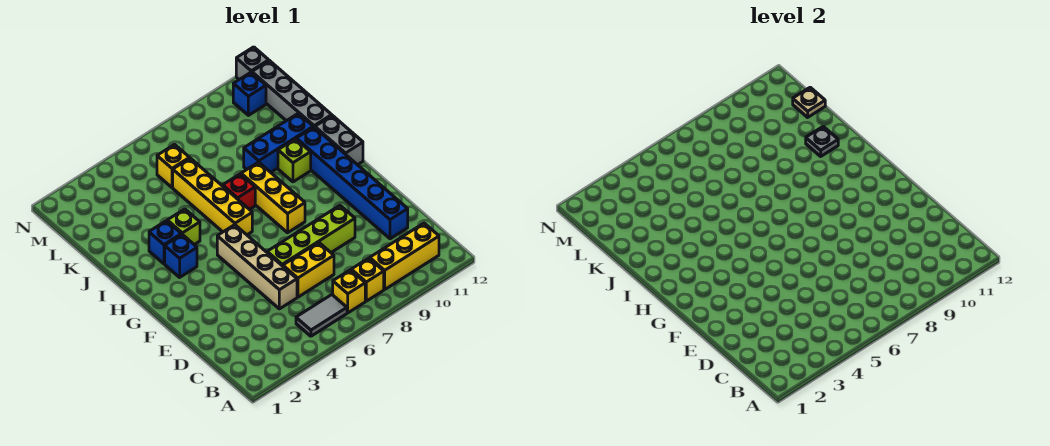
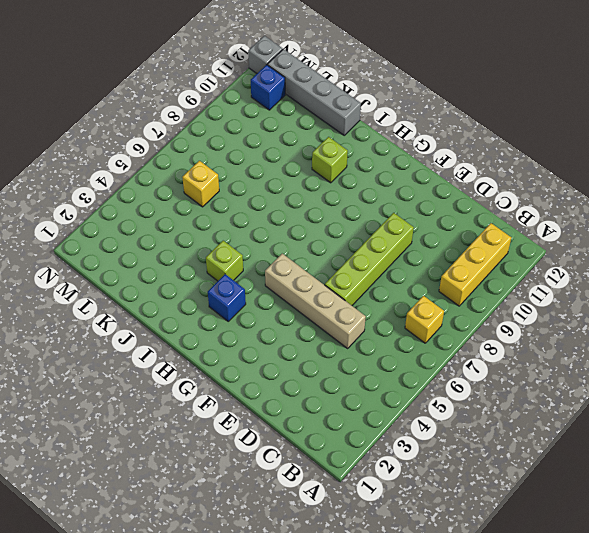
none -> grey 1x2 tile [296,295,347,336]
none -> yellow 1x1 brick [351,258,384,301]
none -> yellow 1x2 brick [283,243,334,297]

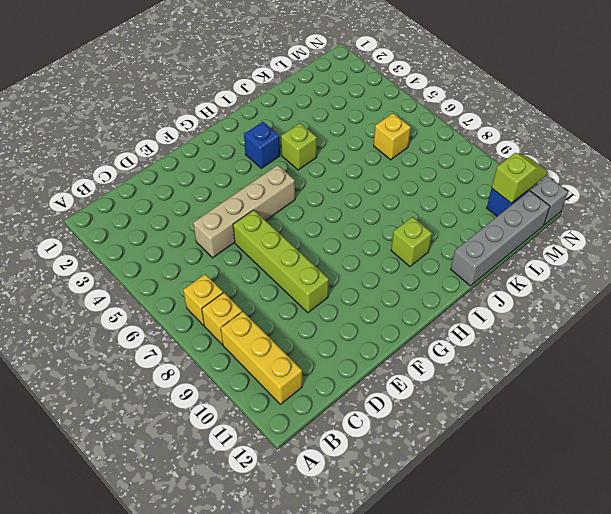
lime 1x2 slope [492,153,548,203] -> none
none -> grey 1x2 tile [296,295,347,336]
none -> yellow 1x2 brick [283,243,334,297]
none -> blue 1x6 brick [296,127,408,239]

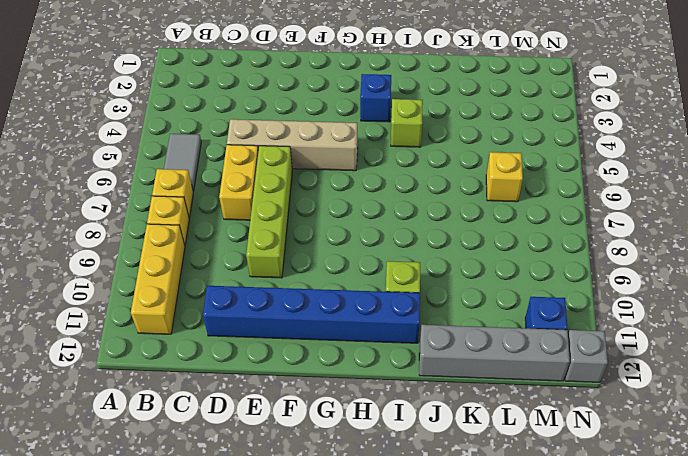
none -> yellow 1x3 brick [241,162,305,233]
none -> yellow 1x4 brick [173,158,252,235]
none -> grey 1x2 brick [315,115,363,165]

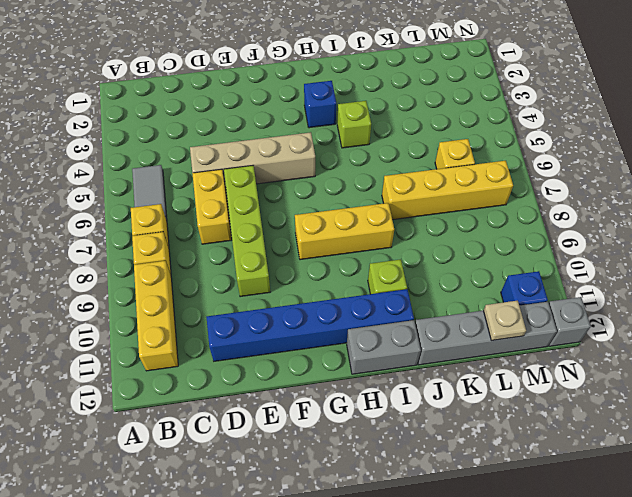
yellow 1x4 brick [382,161,513,220] -> yellow 1x4 brick moved to [173,158,252,235]
none -> blue 1x1 brick [149,221,181,264]
none -> red 1x1 brick [223,174,255,210]
none -> blue 1x3 brick [244,113,313,172]

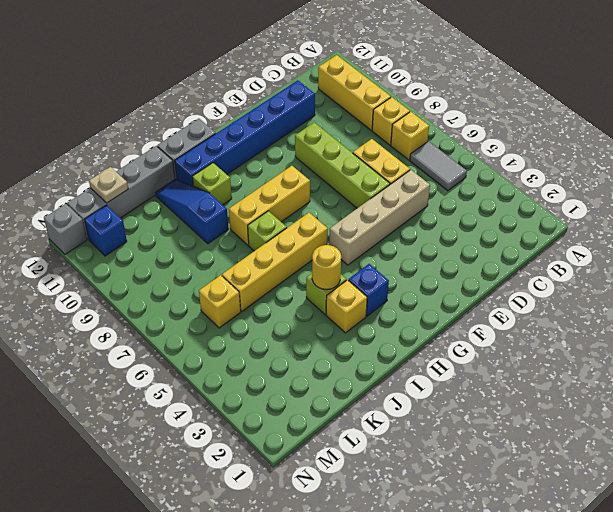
yellow 1x1 brick [326,280,367,333] -> blue 1x1 brick [149,221,181,264]
yellow 1x1 round brick [312,245,341,289] -> none
lime 1x1 brick [248,211,287,251] -> red 1x1 brick [223,174,255,210]
blue 1x3 slope [155,179,228,244] -> blue 1x3 brick [244,113,313,172]
none -> grey 1x1 plate [806,126,838,156]

